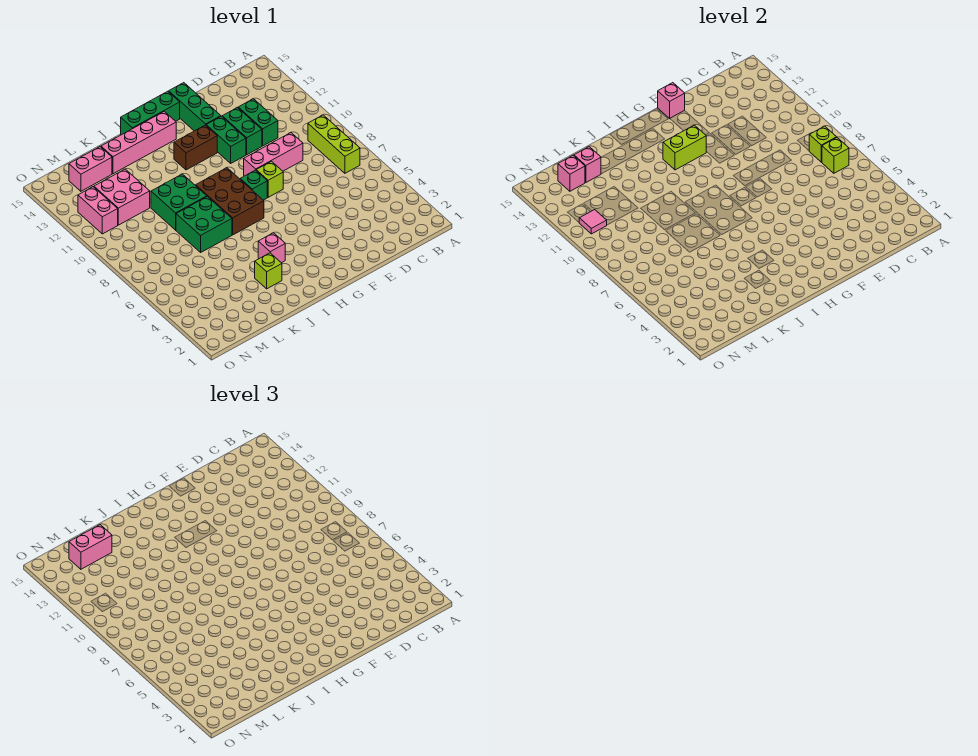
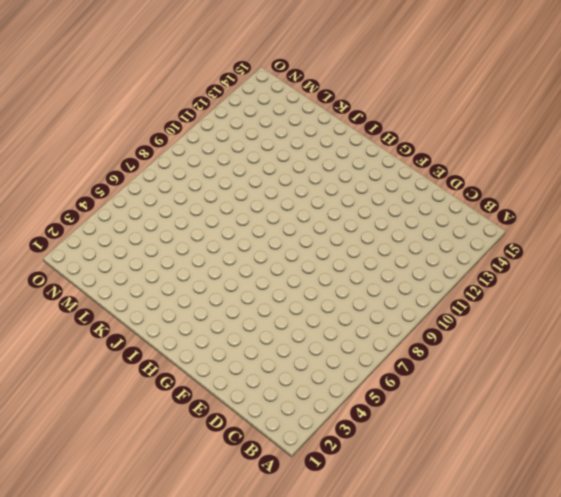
none -> lime 1x3 brick [308,115,360,173]
none -> pink 1x3 brick [244,133,303,176]
none -> green 1x2 brick [238,99,278,146]

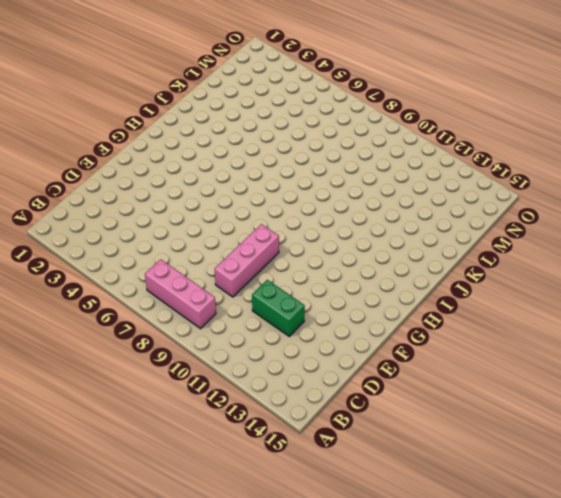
pink 1x3 brick [145,259,216,329] -> lime 1x3 brick [308,115,360,173]
none -> green 1x2 brick [222,107,262,155]
none -> lime 1x1 brick [256,161,283,197]
none -> green 1x2 brick [206,116,246,163]

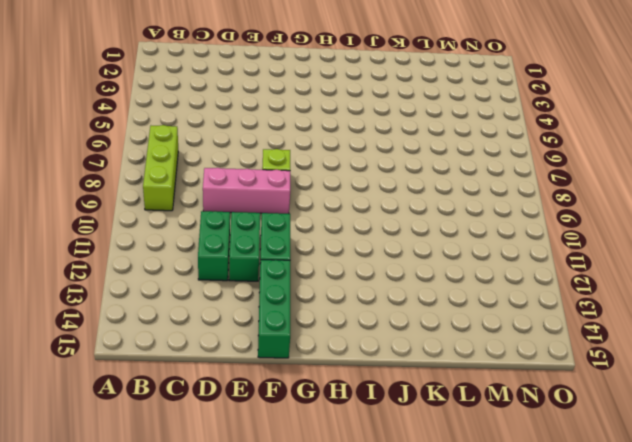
none -> green 1x1 brick [240,170,267,200]
none -> brown 1x2 brick [174,125,217,170]
none -> green 1x3 brick [121,91,180,135]

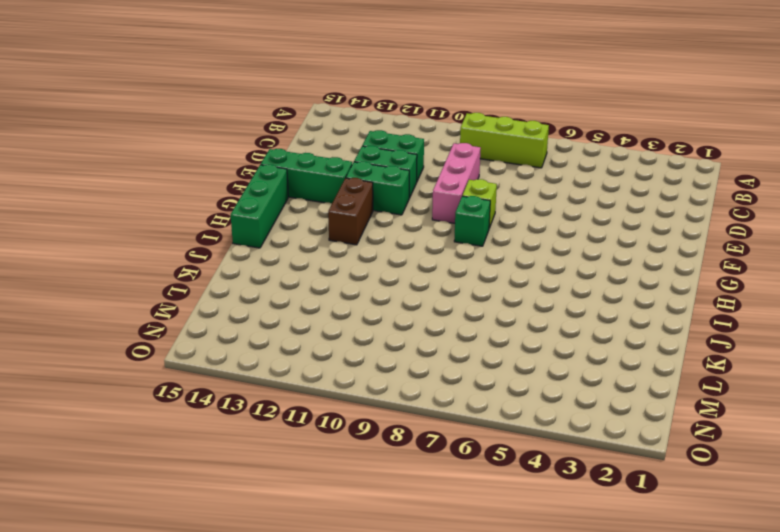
none -> brown 2x3 brick [196,168,264,235]
none -> pink 1x4 brick [101,111,176,174]
none -> pink 1x1 brick [258,233,285,263]

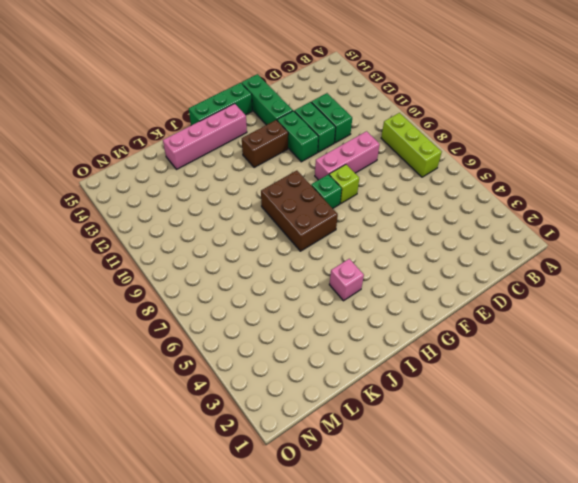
none -> lime 1x1 brick [255,253,282,289]
none -> green 2x2 brick [176,197,232,252]
none -> green 2x2 brick [151,174,207,230]

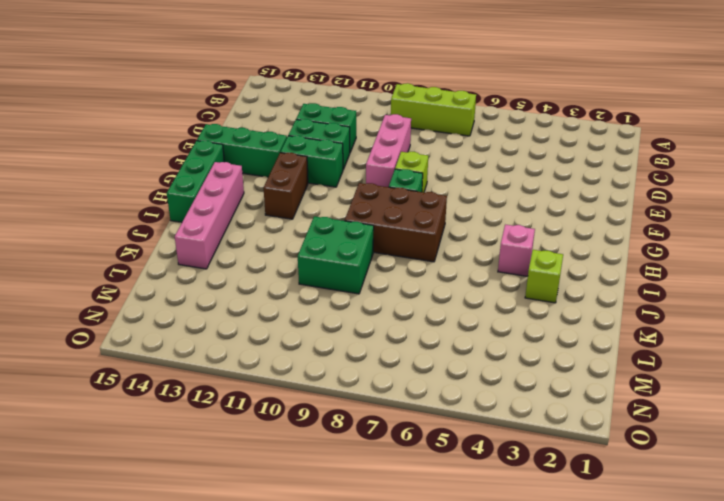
none -> green 2x2 brick [176,197,232,252]
none -> pink 2x2 brick [94,169,150,225]
none -> pink 1x2 brick [69,147,112,191]

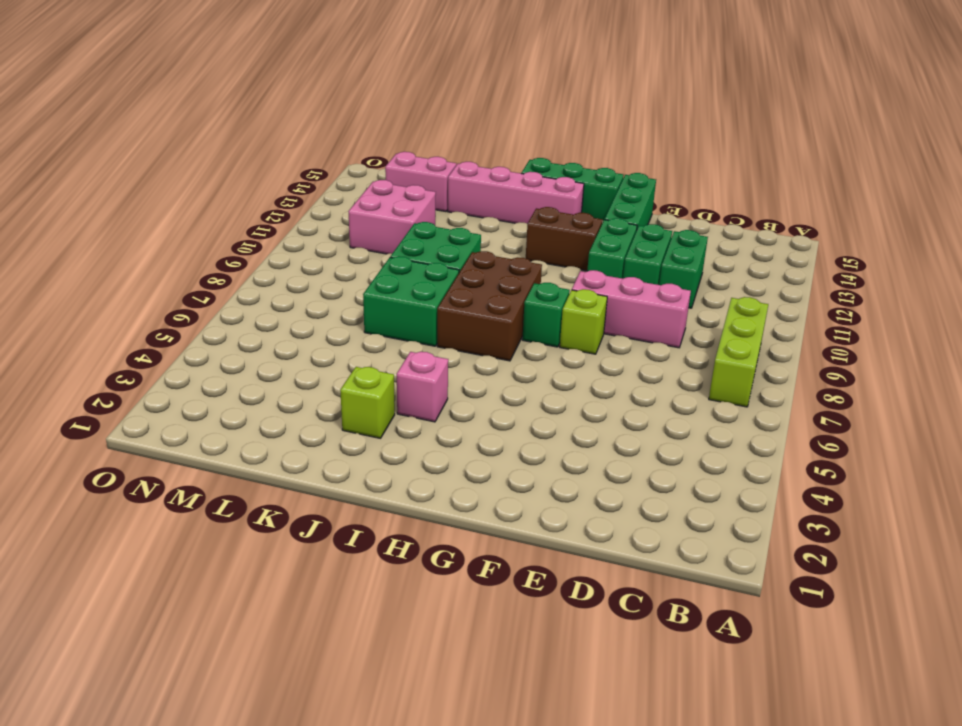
none -> pink 1x2 brick [78,187,118,234]
none -> lime 1x1 brick [822,138,849,173]
none -> lime 1x1 brick [809,126,837,162]

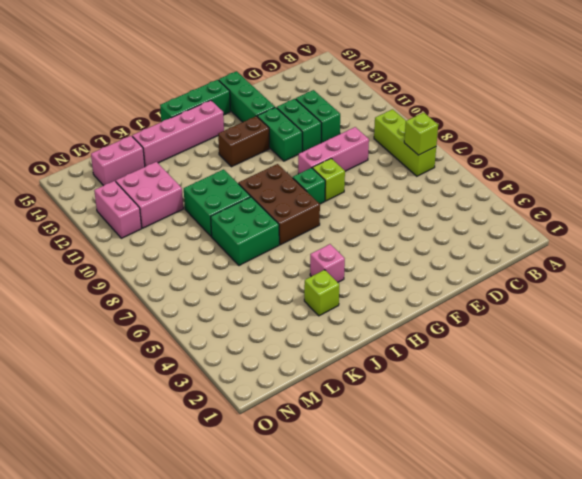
none -> lime 1x1 brick [809,126,837,162]
none -> pink 1x1 brick [658,83,685,118]
none -> lime 1x2 brick [663,125,706,170]

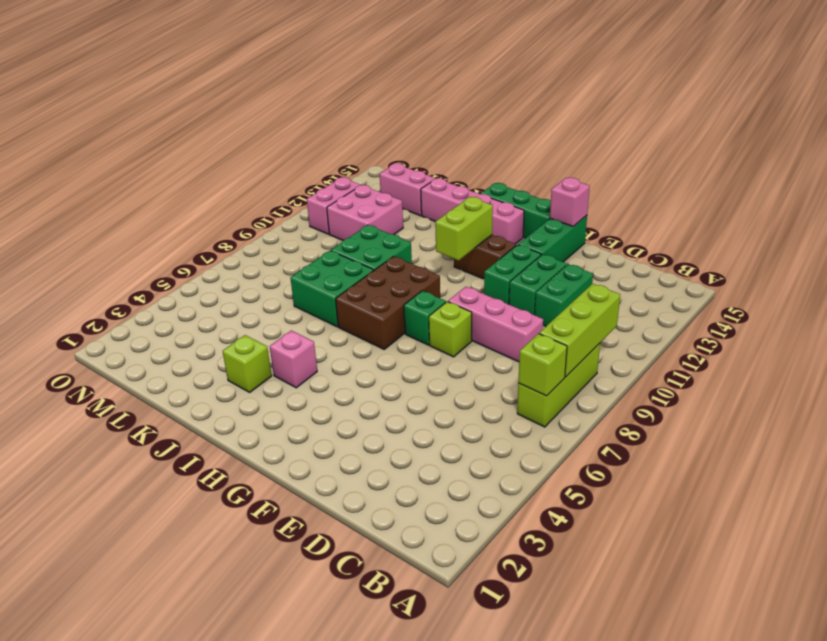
lime 1x3 brick [539,284,620,377] -> lime 1x1 brick [809,126,837,162]
lime 1x2 brick [435,197,493,260] -> lime 1x2 brick turned to [663,125,706,170]
none -> pink 1x1 brick [574,147,601,182]
none -> pink 1x1 brick [558,155,585,191]
none -> pink 1x1 tile [579,210,607,234]

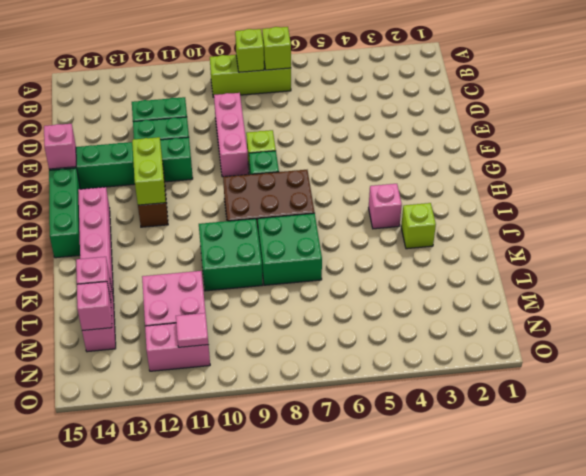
none -> pink 1x2 brick [69,525,112,569]

